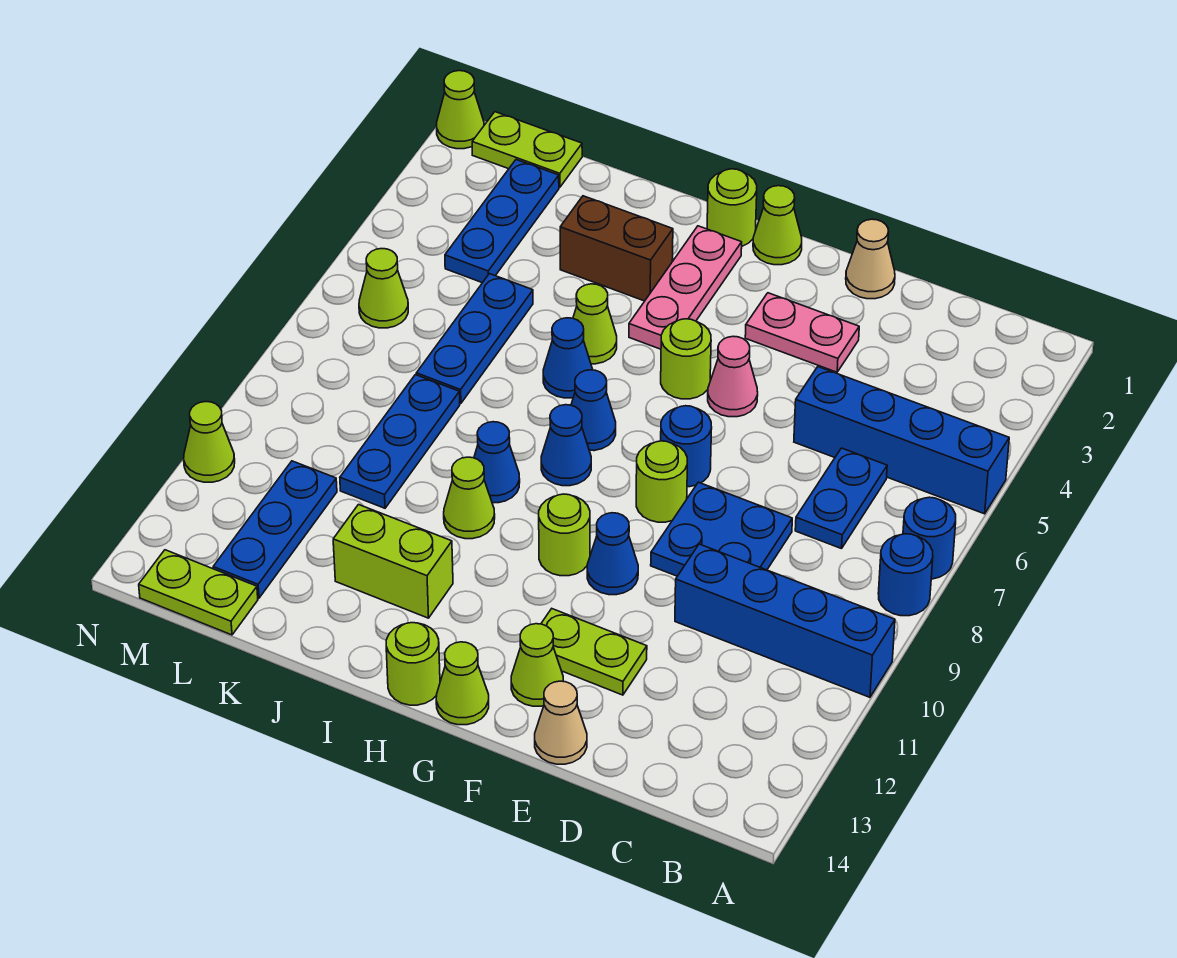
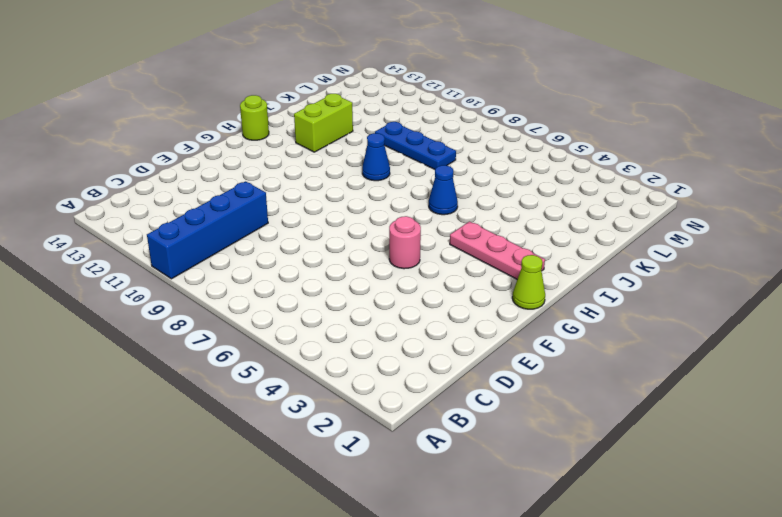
pink 1x1 round brick [389,216,421,269] -> pink 1x1 cone [708,336,758,417]
none -> blue 1x4 brick [794,367,1009,514]
none -> blue 1x1 round brick [903,497,956,579]
none -> blue 1x1 round brick [878,534,933,616]
none -> blue 1x2 plate [795,448,887,549]

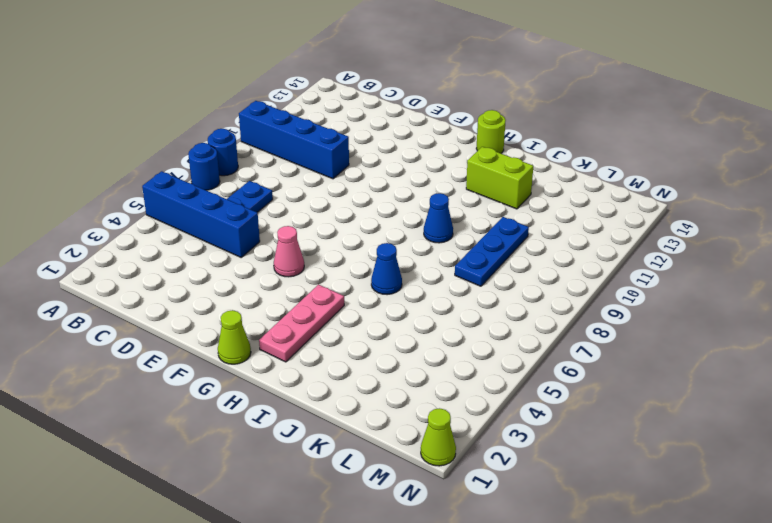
none -> blue 2x2 plate [651,482,792,576]
none -> tan 1x1 cone [846,219,895,299]
none -> pink 1x2 plate [745,293,859,372]
none -> lime 1x2 plate [541,609,647,695]

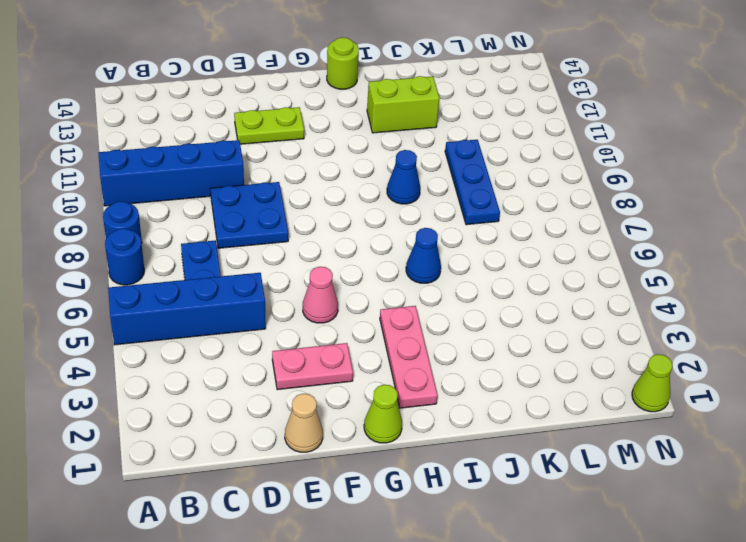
none -> tan 1x1 cone [535,681,587,764]
none -> blue 1x1 round brick [661,406,712,487]
none -> lime 1x1 round brick [636,441,687,522]
none -> blue 1x1 cone [587,513,638,595]

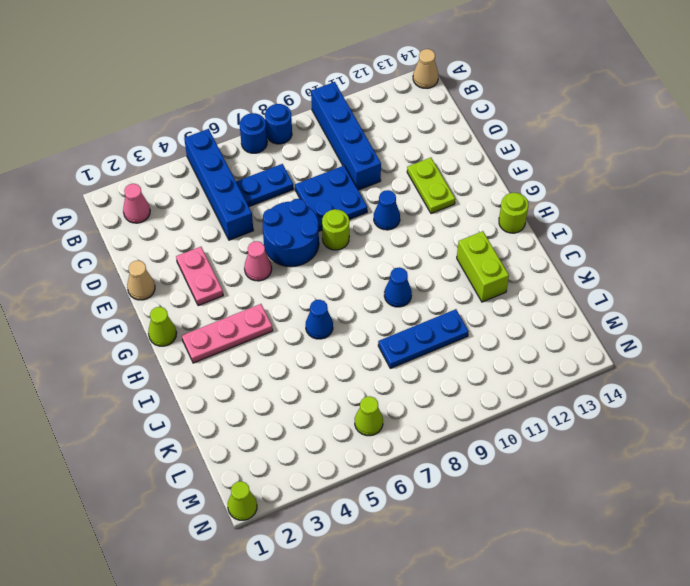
tan 1x1 cone [413,49,438,88] -> tan 1x1 cone moved to [535,681,587,764]
pink 1x1 cone [123,184,150,223] -> none
blue 2x2 round brick [263,199,319,267] -> blue 1x1 round brick [661,406,712,487]
none -> lime 1x1 cone [511,624,563,706]
none -> lime 1x1 round brick [661,319,711,399]
none -> lime 1x1 round brick [539,494,590,576]
none -> lime 1x1 cone [436,642,489,725]

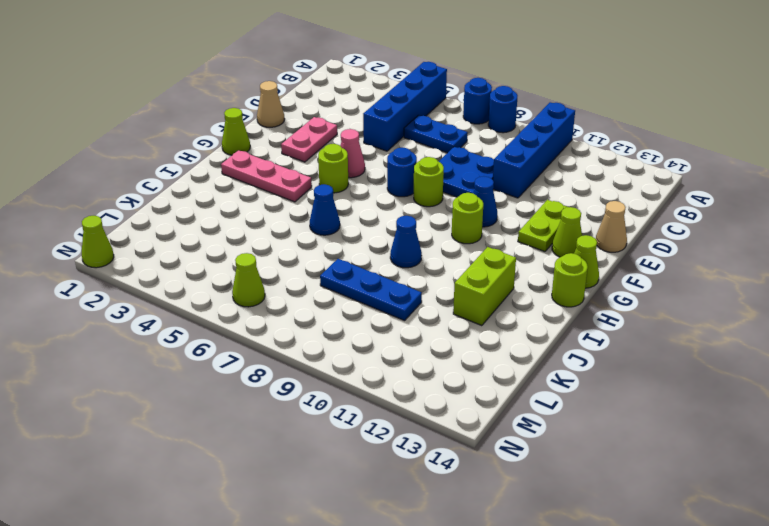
none -> lime 1x1 round brick [707,169,757,246]
none -> blue 1x1 cone [571,370,616,451]
none -> blue 1x1 cone [541,405,591,486]
none -> brown 1x2 brick [560,196,673,301]

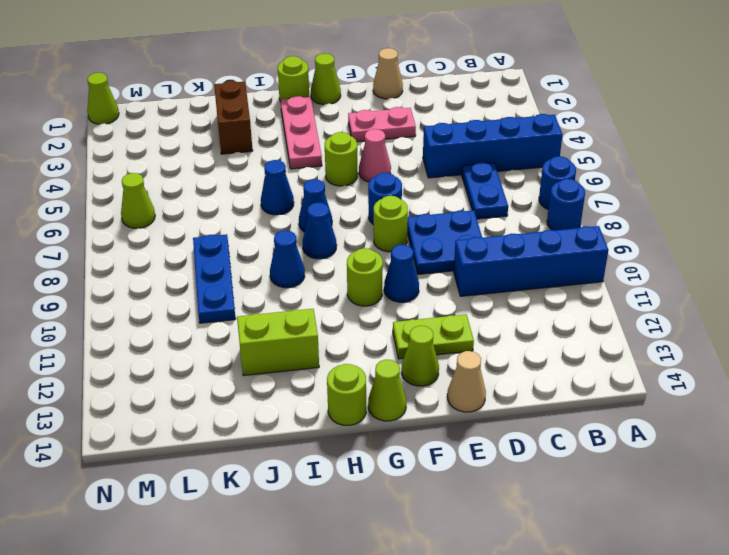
brown 1x2 brick [214,81,253,154] -> brown 1x2 brick turned to [560,196,673,301]
none -> lime 1x1 cone [573,284,617,364]
none -> lime 1x1 cone [444,457,495,539]
none -> blue 1x3 plate [416,274,533,403]
none -> lime 1x2 plate [472,112,582,187]

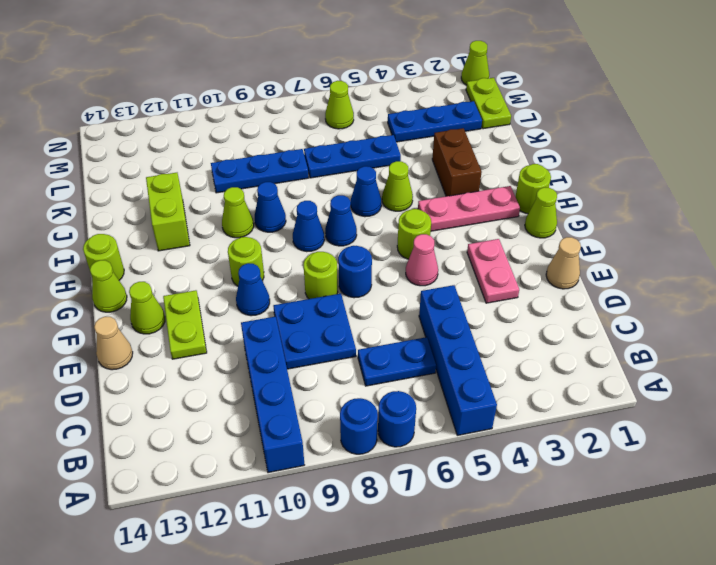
none -> blue 1x3 plate [213,461,337,598]
none -> lime 1x2 plate [139,550,258,635]
none -> lime 1x1 cone [184,402,235,482]

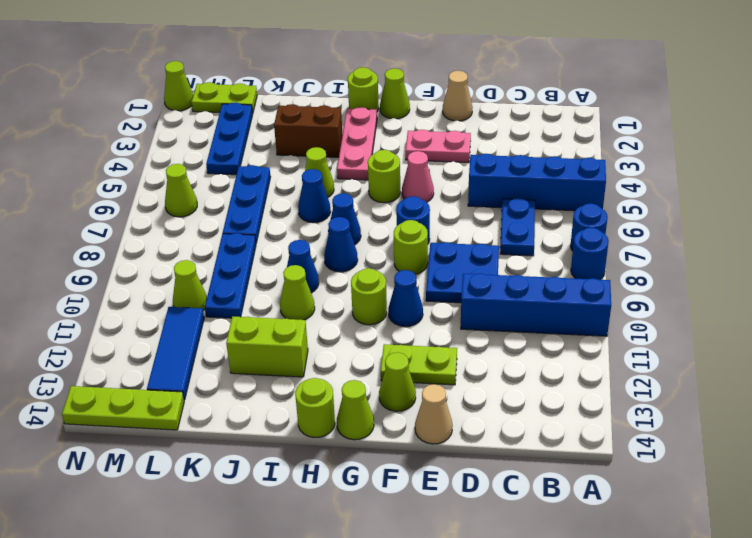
lime 1x1 cone [173,260,207,311] -> lime 1x1 cone moved to [184,402,235,482]
blue 1x3 tile [147,307,204,400] -> blue 1x3 plate [213,461,337,598]
lime 1x3 plate [62,386,184,430] -> lime 1x2 plate [139,550,258,635]

